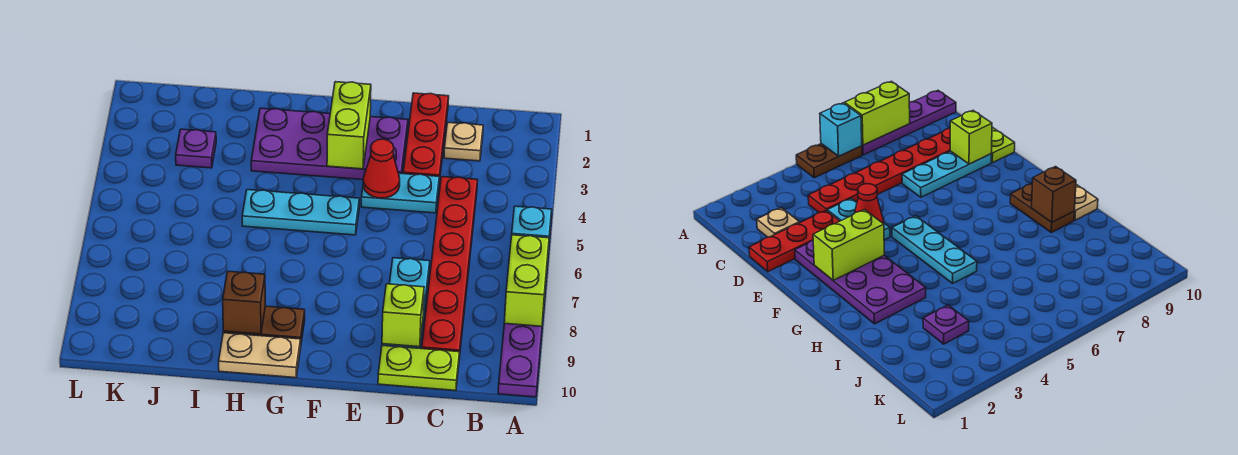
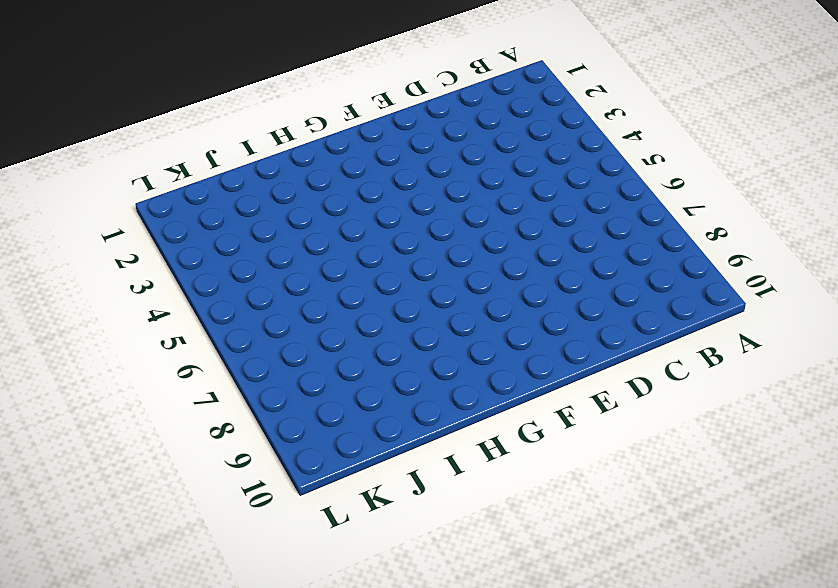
none -> brown 1x2 plate [796,144,862,178]
none -> purple 1x4 plate [498,276,547,397]
none -> tan 1x1 plate [444,123,483,161]

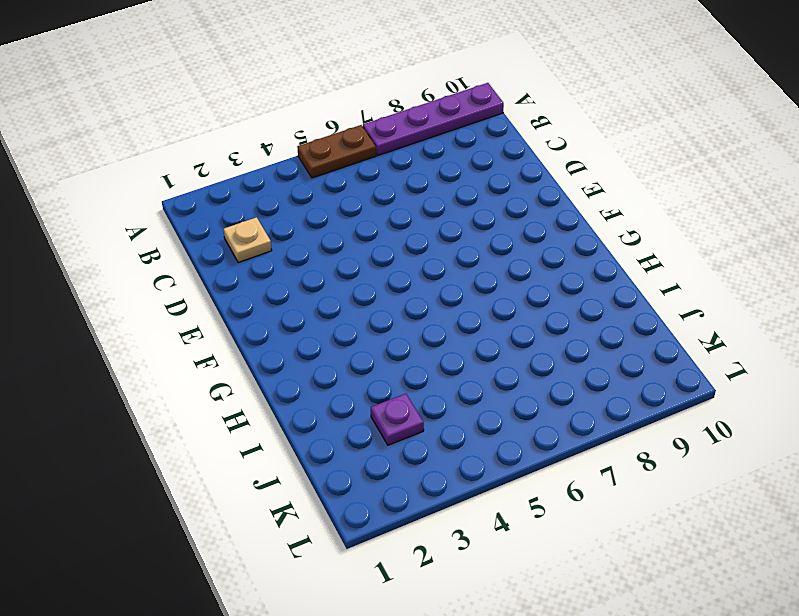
none -> red 1x6 plate [422,177,478,358]
none -> lime 1x2 plate [378,346,460,391]
none -> red 1x3 plate [403,93,449,182]

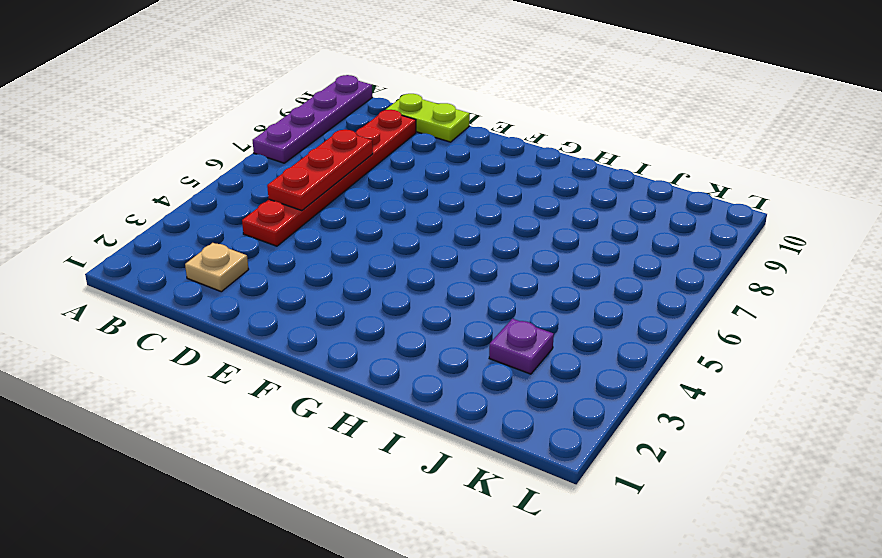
red 1x3 plate [267,130,373,211] -> red 1x3 plate moved to [403,93,449,182]
none -> brown 1x2 plate [796,144,862,178]
none -> cyan 1x2 plate [361,173,439,213]
none -> cyan 1x3 plate [382,258,430,349]

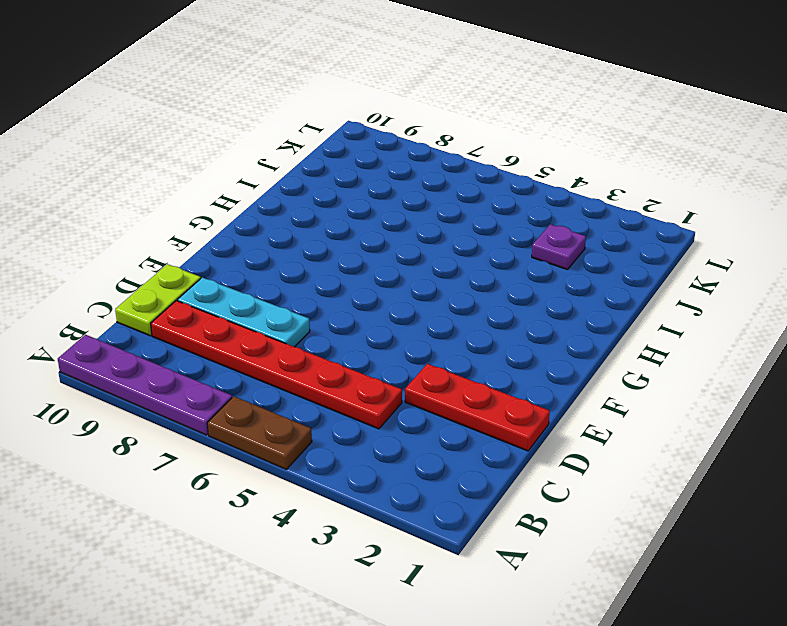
none -> tan 1x1 plate [444,123,483,161]
none -> cyan 1x2 plate [361,173,439,213]
none -> purple 2x4 plate [251,108,408,180]

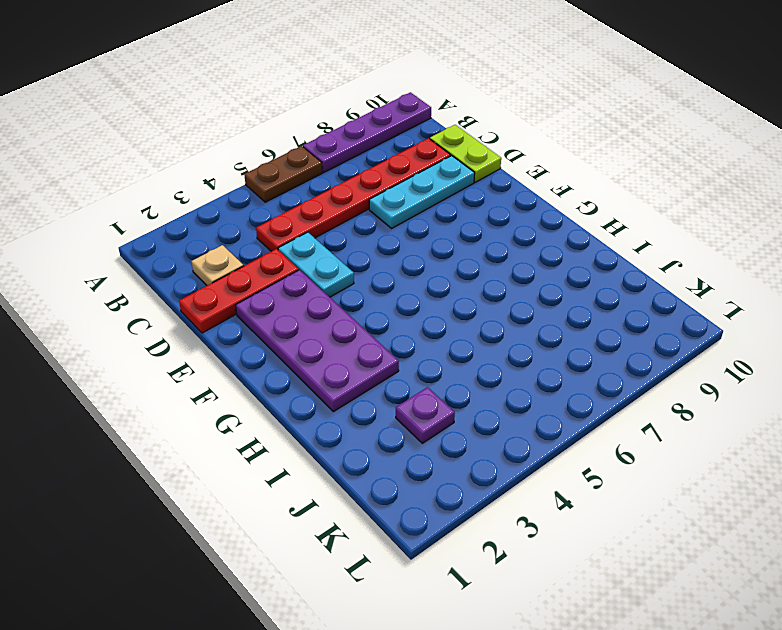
none -> cyan 1x3 plate [242,190,359,235]
none -> brown 1x2 plate [223,306,305,342]
none -> tan 1x2 plate [219,333,301,378]

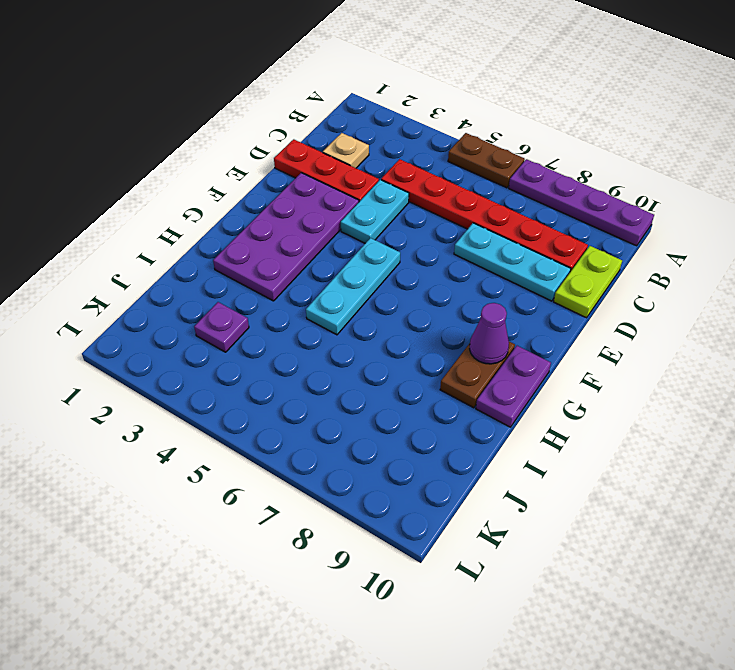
purple 1x1 cone [470,303,509,364] -> none
purple 1x2 plate [476,346,551,427] -> tan 1x2 plate [219,333,301,378]
none -> cyan 1x1 brick [512,206,552,252]
none -> lime 1x2 brick [504,235,549,326]
none -> lime 1x1 brick [382,284,424,347]

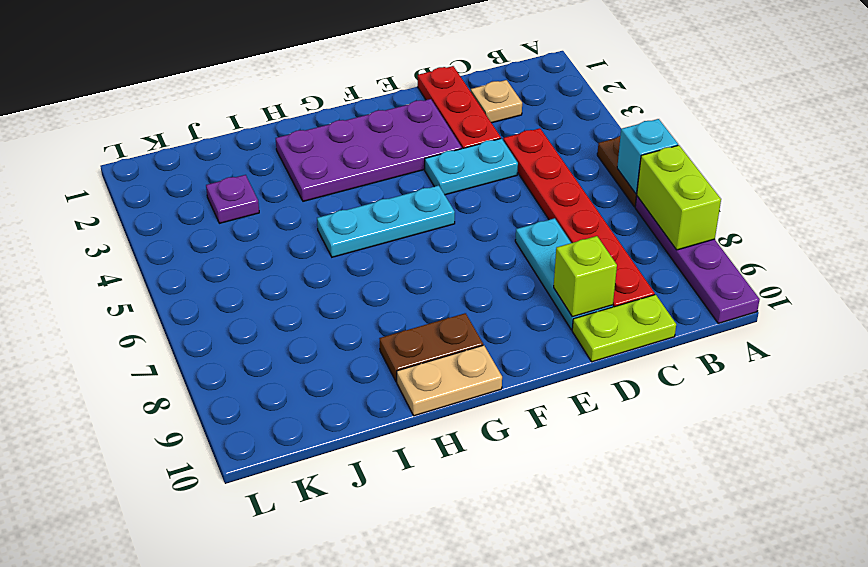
none -> red 1x1 cone [363,139,400,198]
none -> lime 1x2 brick [327,82,371,169]
none -> brown 1x1 brick [223,271,265,334]

